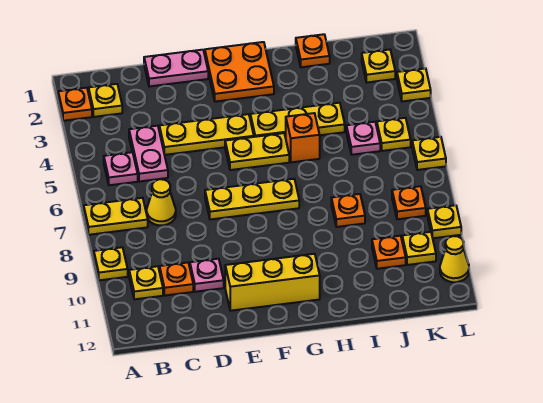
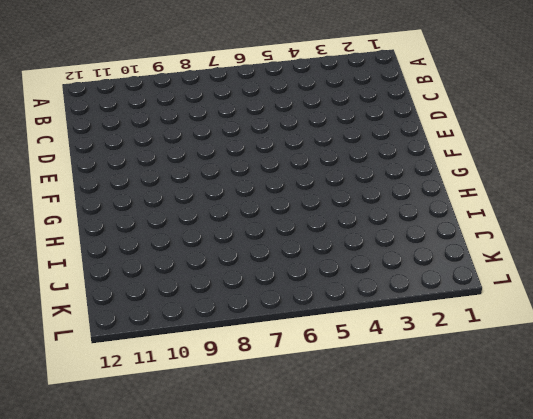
none -> orange 1x1 plate [58,88,92,121]
none -> yellow 1x2 plate [84,198,148,235]
none -> yellow 1x1 plate [94,247,128,280]
none -> yellow 1x1 plate [89,84,122,117]

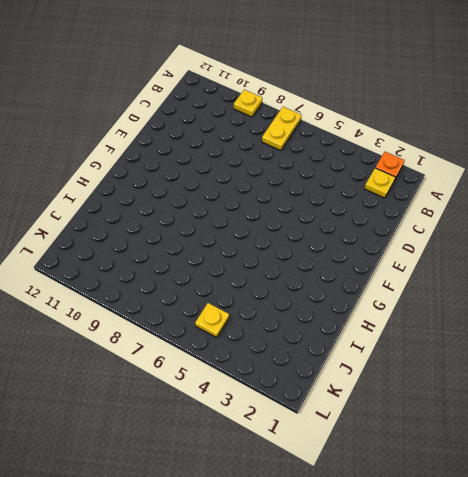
none -> pink 1x1 plate [104,152,138,185]
none -> yellow 1x1 plate [129,266,163,299]
none -> pink 1x2 plate [129,126,168,182]
none -> yellow 1x1 cone [147,179,176,225]

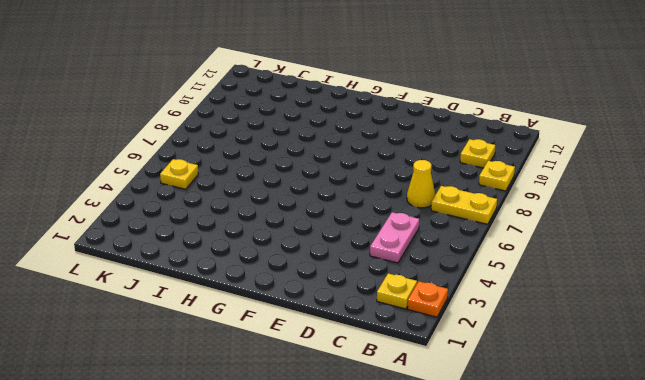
none -> pink 1x1 plate [104,152,138,185]
none -> orange 1x1 plate [160,263,193,296]
none -> pink 1x2 plate [144,50,208,87]
none -> yellow 1x3 plate [159,114,254,155]

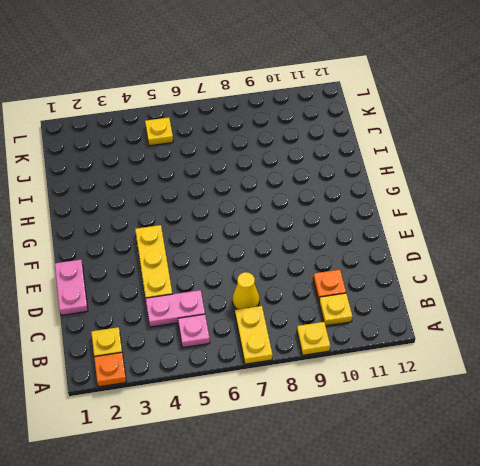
none -> pink 1x1 plate [190,259,224,292]
none -> yellow 1x3 plate [205,179,299,219]
none -> yellow 1x3 brick [225,254,320,311]
none -> orange 2x2 plate [205,42,274,102]

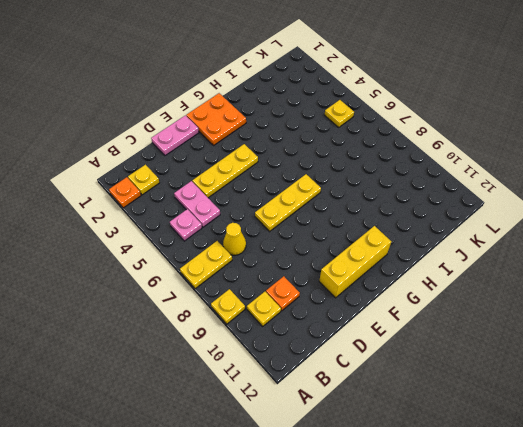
none -> pink 1x1 plate [190,259,224,292]
none -> yellow 1x2 plate [225,133,289,170]
none -> yellow 1x3 plate [250,103,345,138]
none -> orange 1x1 brick [286,113,320,162]

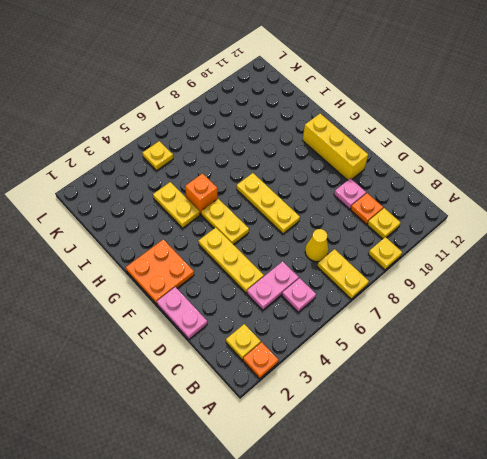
yellow 1x2 plate [153,182,200,228] -> yellow 1x3 plate [250,103,345,138]
none -> orange 1x1 plate [296,34,330,67]
none -> orange 1x1 plate [331,194,365,227]
none -> pink 1x1 plate [346,122,380,155]
none -> orange 1x1 plate [372,236,406,269]

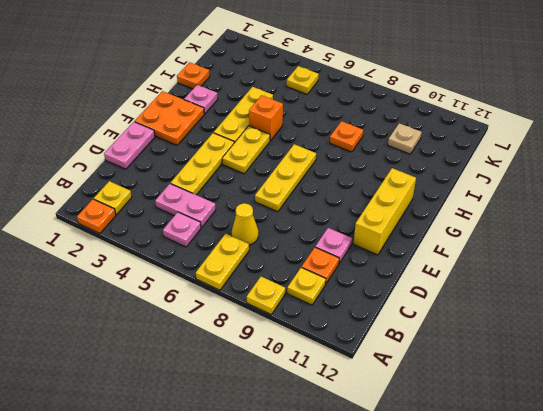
pink 1x1 plate [184,85,218,114] -> pink 1x1 plate moved to [346,122,380,155]
tan 1x1 plate [388,123,422,154] -> orange 1x1 plate [372,236,406,269]
none -> yellow 1x1 plate [362,50,395,82]
none -> orange 1x1 plate [392,186,426,219]
none -> yellow 1x1 plate [402,232,436,265]
none -> yellow 1x1 plate [397,68,431,101]

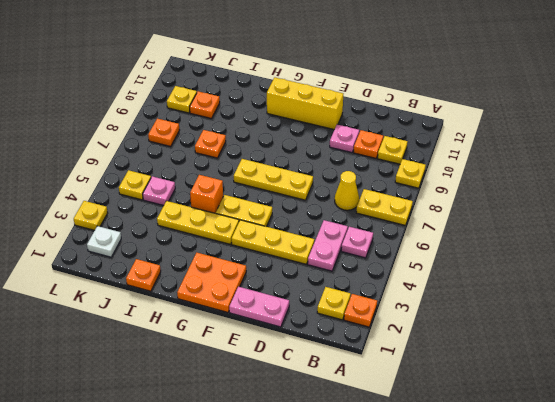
white 1x1 plate [87,226,121,257] -> yellow 1x1 plate [362,50,395,82]
none -> yellow 1x1 plate [412,137,446,170]
none -> yellow 1x1 plate [427,205,461,238]
none -> yellow 1x1 cone [440,236,469,282]

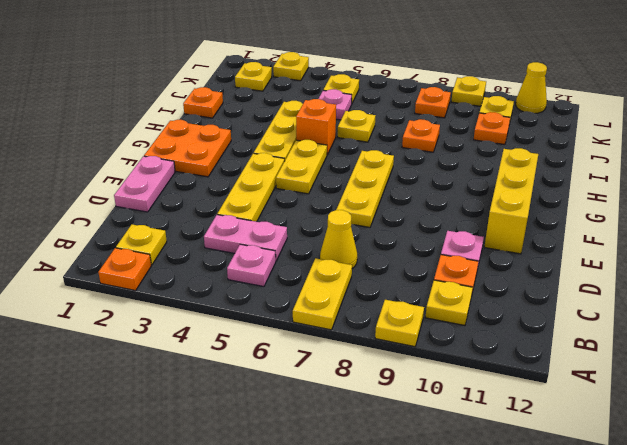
yellow 1x1 plate [338,110,375,142] -> yellow 1x1 plate moved to [412,137,446,170]

